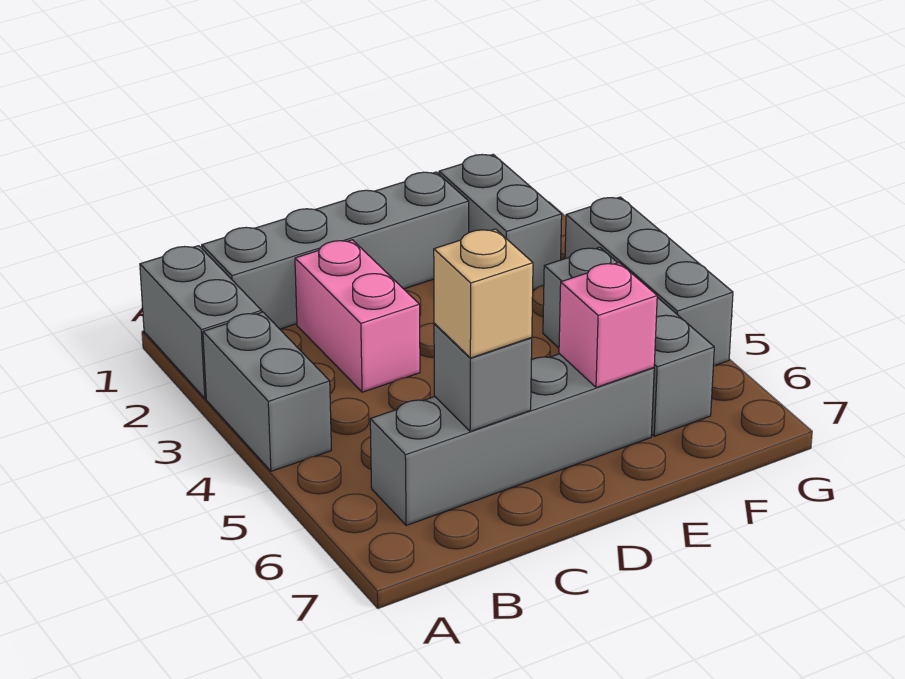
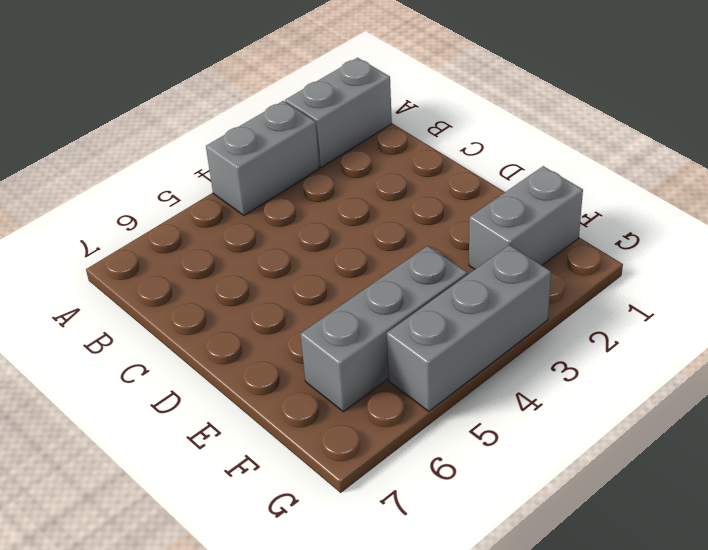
none -> grey 1x4 brick [202,172,469,329]
none -> grey 1x4 brick [370,354,654,526]

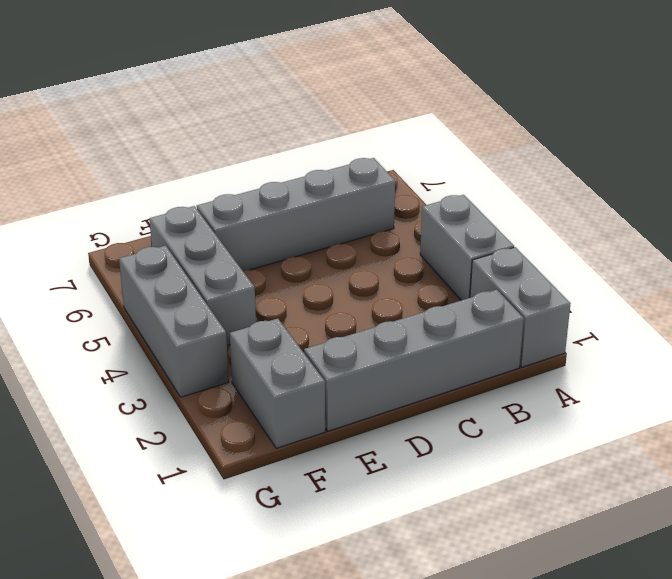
none -> pink 1x2 brick [295,240,420,392]
none -> grey 1x1 brick [434,324,532,431]

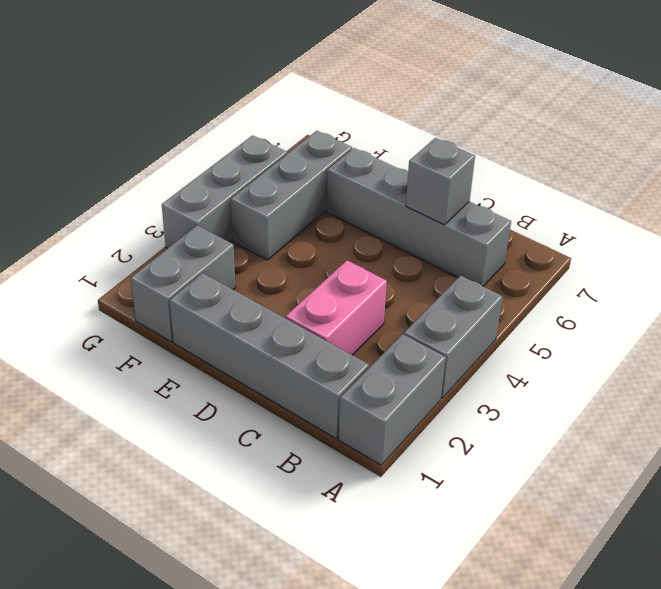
none -> pink 1x1 brick [559,263,657,387]
none -> tan 1x1 brick [434,229,533,358]

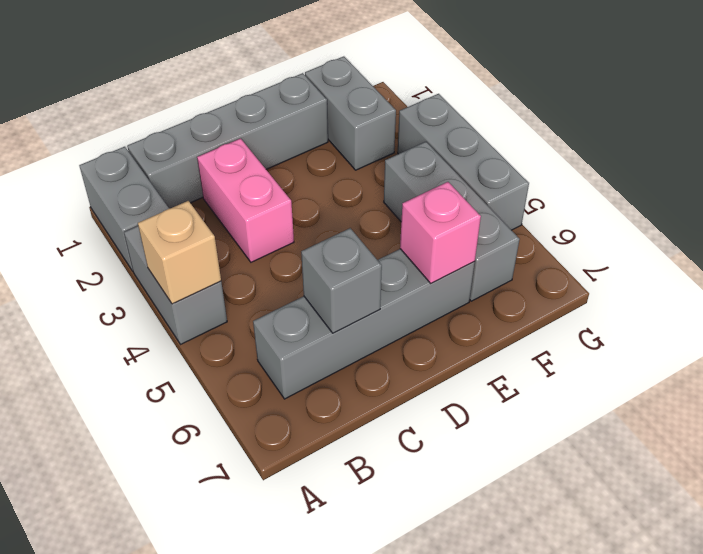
tan 1x1 brick [138,201,221,304] -> tan 1x1 brick moved to [434,229,533,358]

